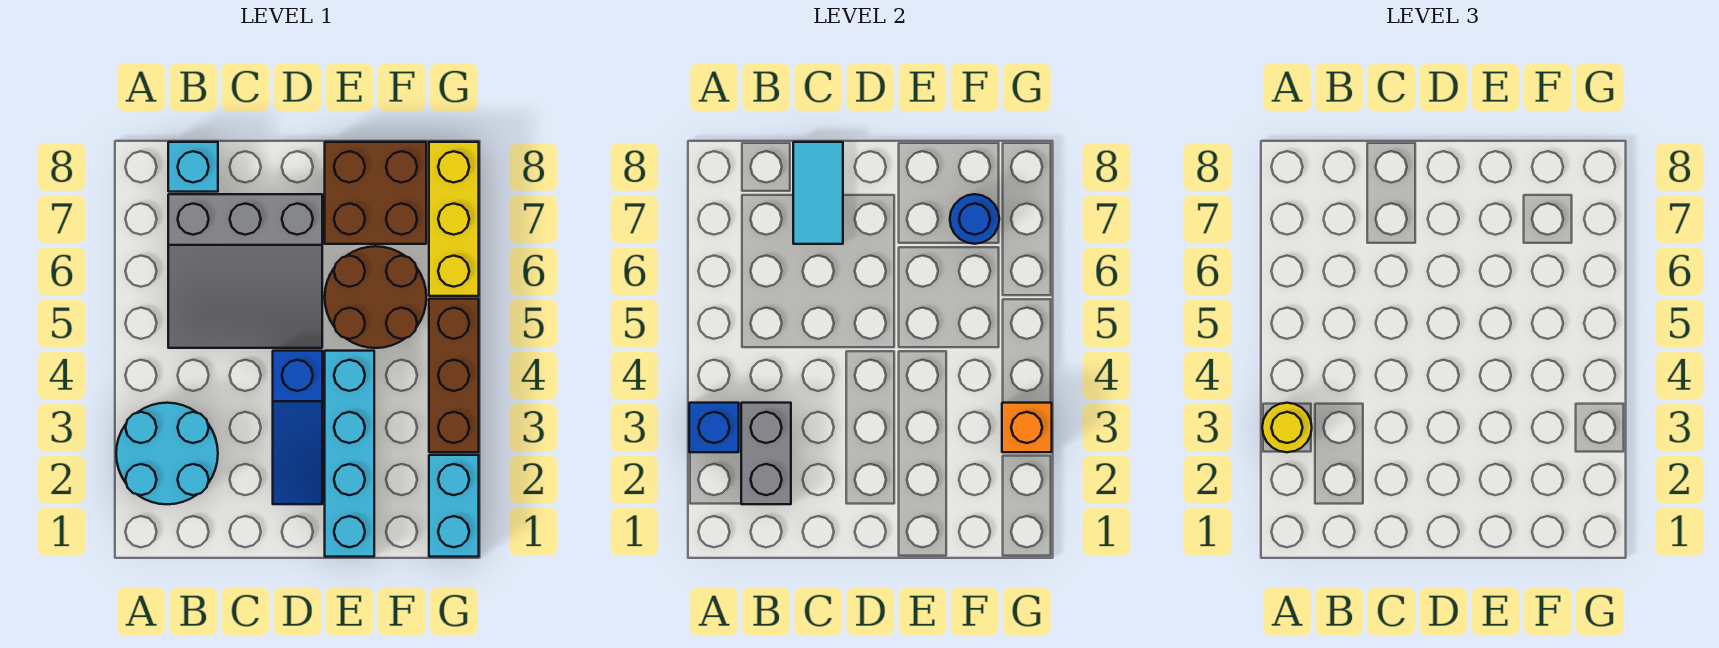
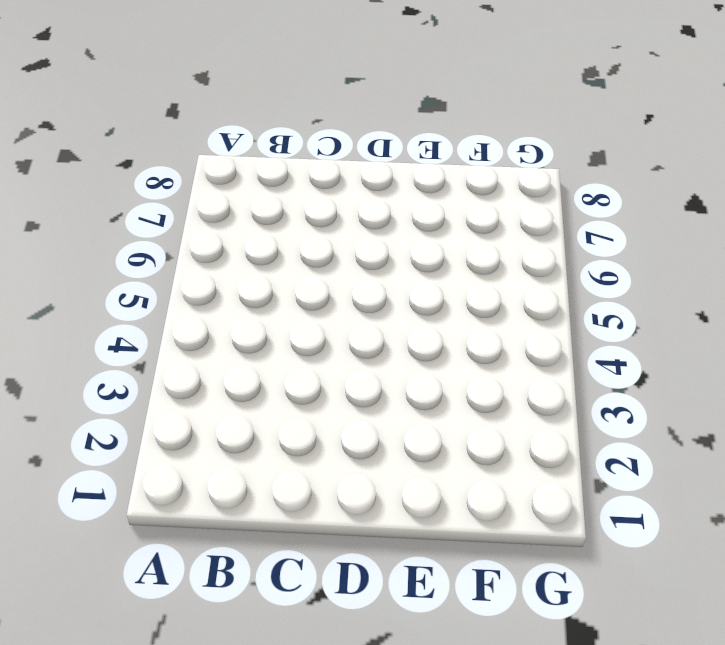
none -> cyan 2x2 round brick [116,403,218,504]
none -> grey 3x3 slope [168,194,322,348]
none -> cyan 1x1 brick [168,142,218,192]

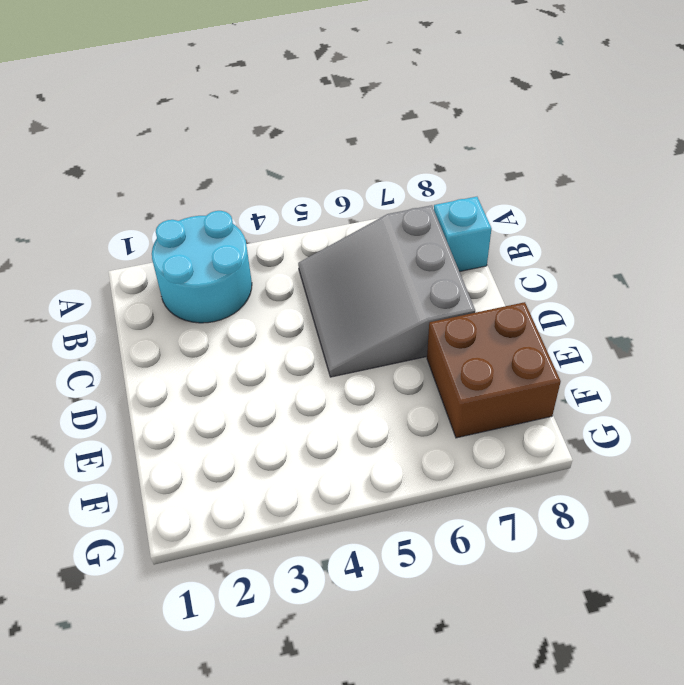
none -> blue 1x3 slope [273,351,322,504]
none -> cyan 1x4 brick [325,351,374,557]
none -> brown 2x2 round brick [325,246,426,348]

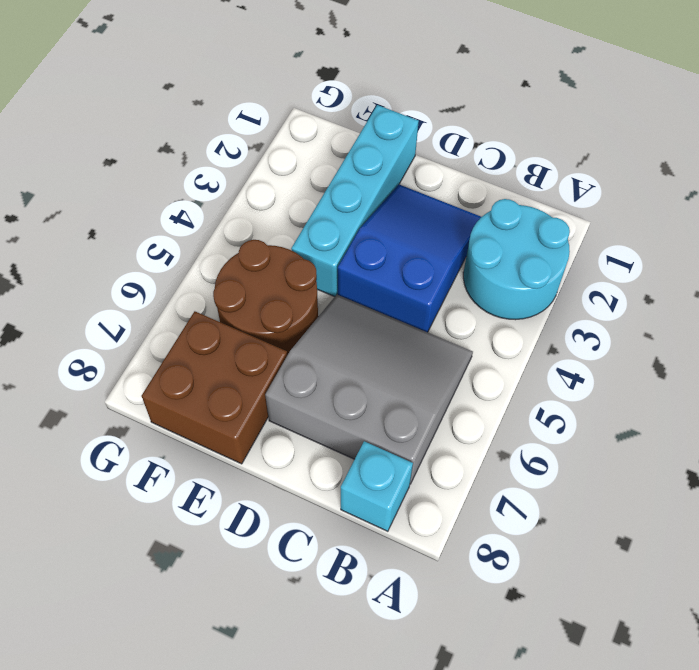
blue 2x3 slope [338,185,481,332] -> blue 1x3 slope [273,351,322,504]
none -> cyan 1x2 brick [429,455,479,557]
none -> brown 1x3 brick [429,299,479,452]
none -> yellow 1x3 brick [429,142,479,296]

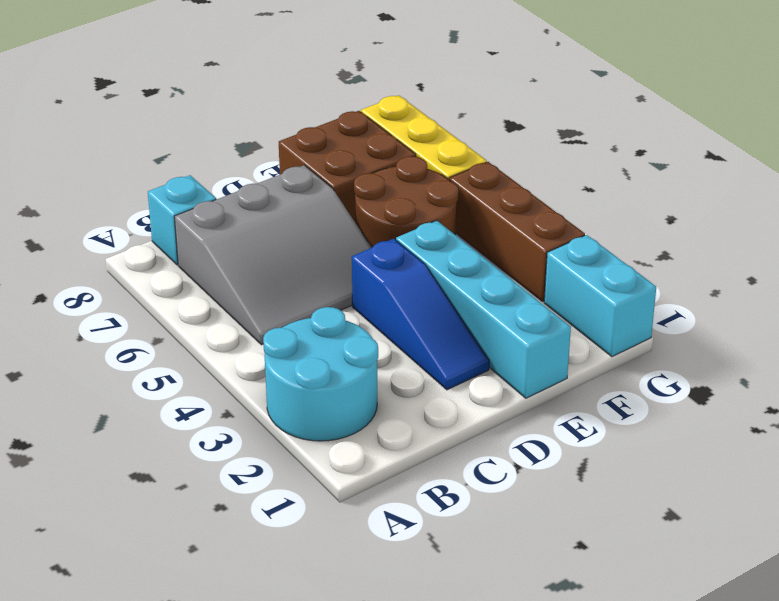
none -> blue 1x1 brick [689,403,739,452]
none -> grey 1x2 brick [741,403,791,504]
none -> cyan 1x2 tile [793,142,843,244]

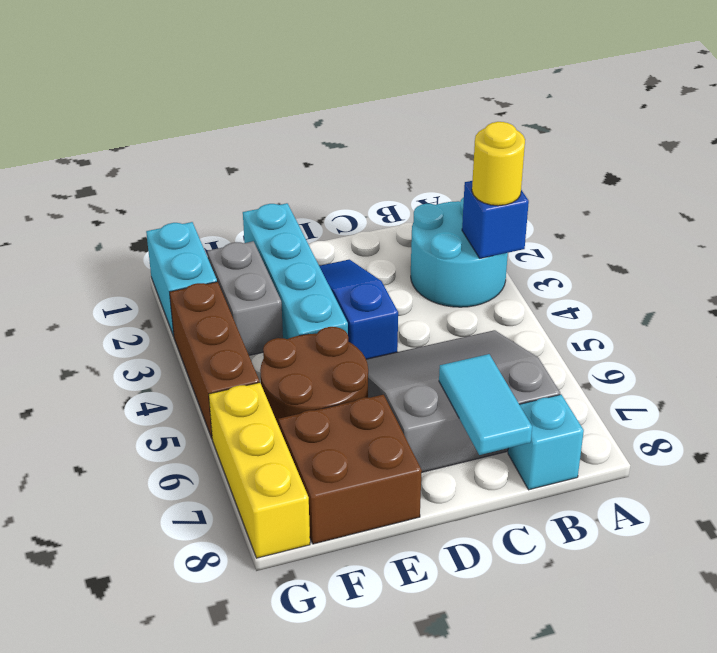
grey 1x2 brick [207,241,283,355] -> grey 1x2 brick moved to [741,403,791,504]
none -> blue 1x1 round brick [950,194,999,244]
none -> orange 1x1 brick [1002,403,1052,452]

